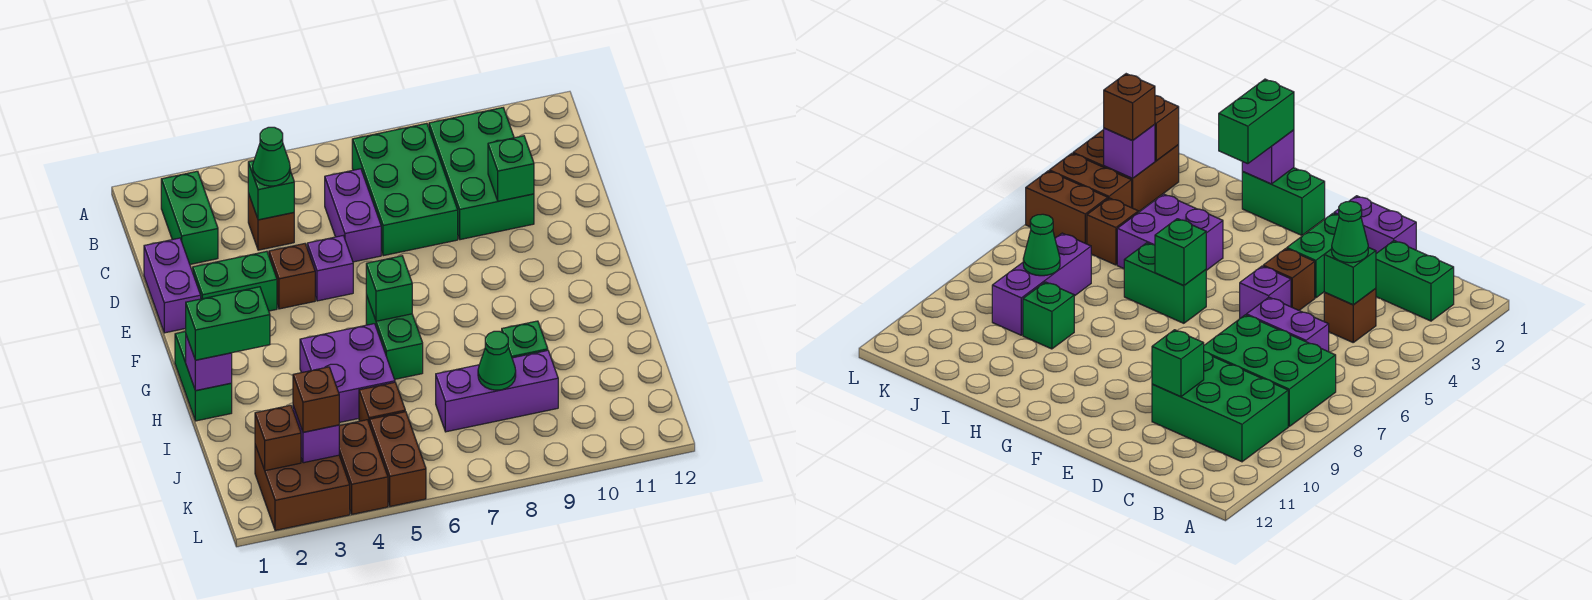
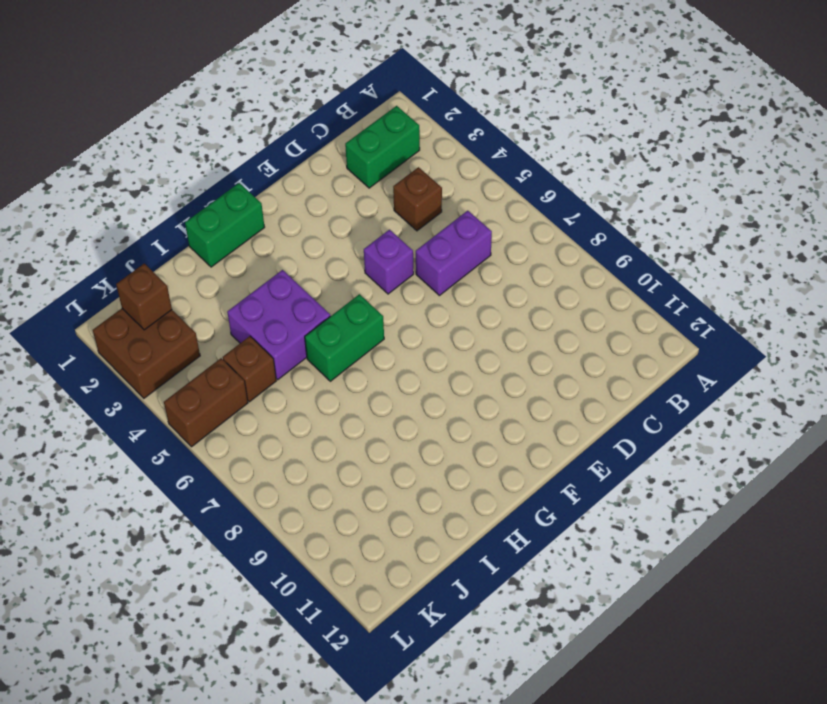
none -> green 2x3 brick [352,123,458,256]
none -> green 2x3 brick [429,108,534,240]
none -> purple 1x2 brick [144,238,201,333]

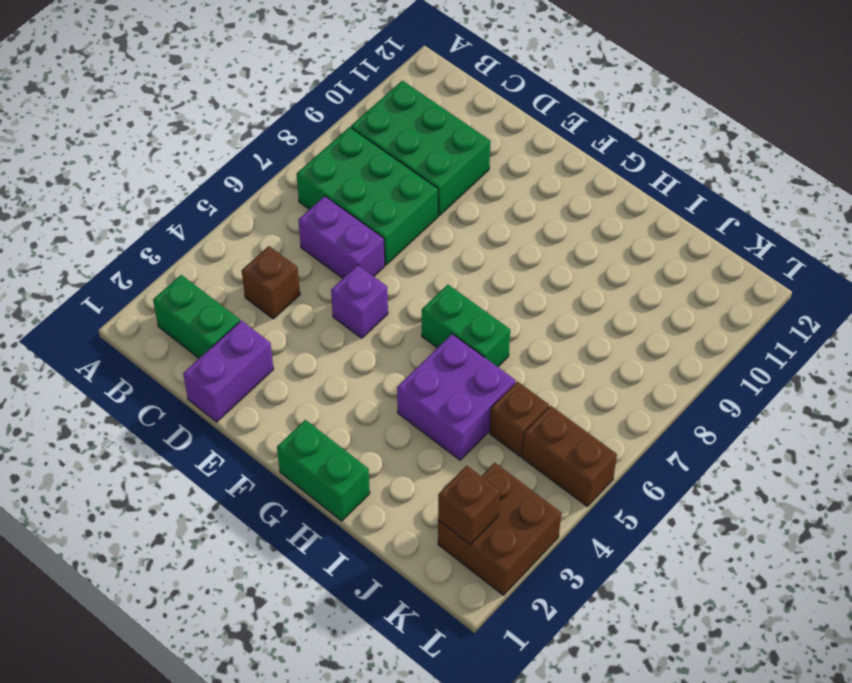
purple 1x2 brick [183,321,274,422] -> purple 1x2 brick turned to [144,238,201,333]
none -> green 1x2 brick [193,251,277,311]
none -> brown 1x1 brick [269,244,315,309]
none -> green 1x1 brick [502,321,548,358]

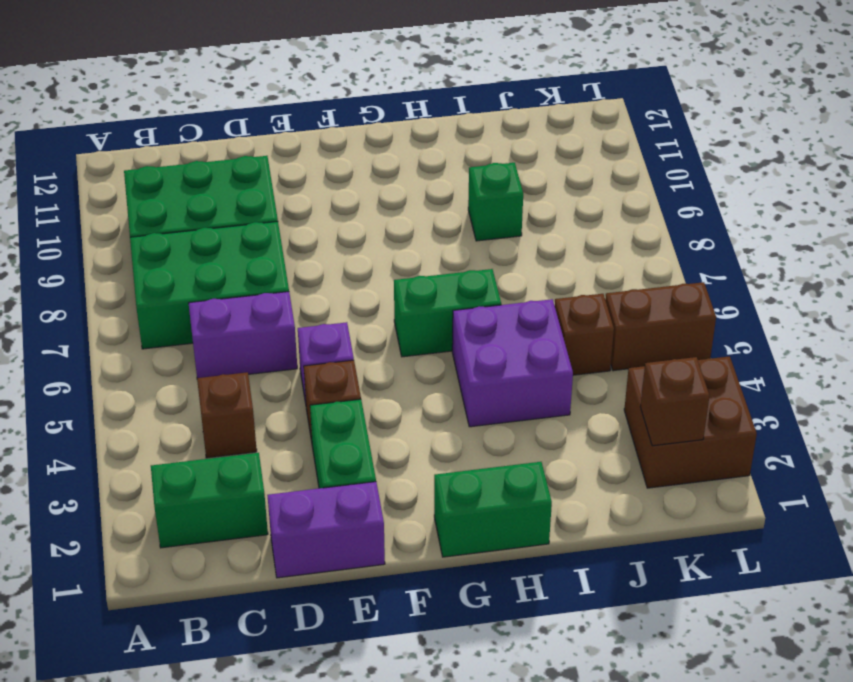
none -> purple 1x3 brick [436,350,558,432]
none -> brown 1x2 brick [339,420,388,514]
none -> green 1x1 brick [248,161,294,220]

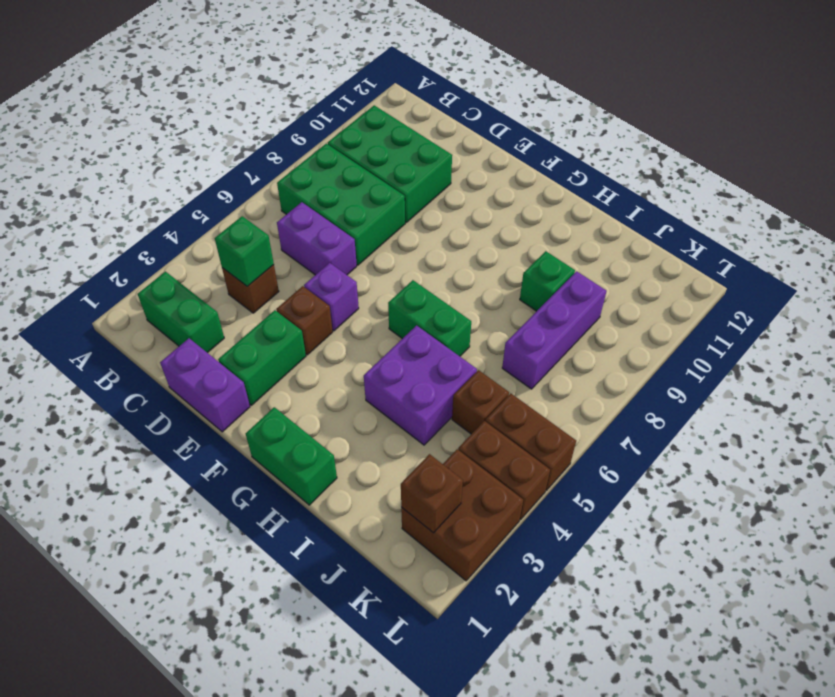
none -> green 1x1 brick [488,136,534,201]
none -> green 1x1 brick [366,256,412,321]
none -> purple 1x1 brick [186,335,232,391]

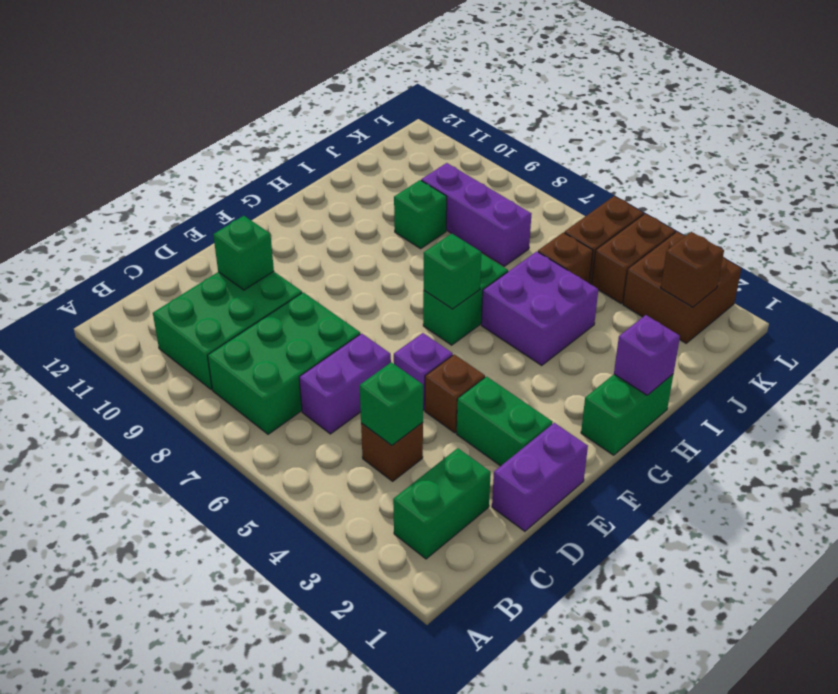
none -> green 1x1 cone [478,331,516,390]
none -> purple 1x1 brick [293,406,339,463]
none -> green 1x1 cone [253,127,290,186]

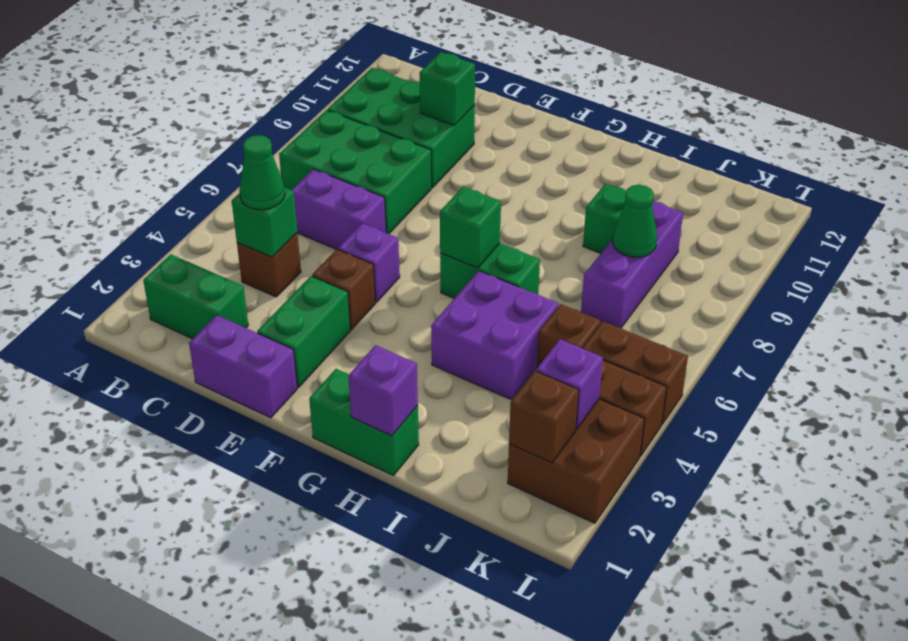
none -> green 1x2 brick [186,287,270,360]
none -> brown 1x1 brick [293,367,339,432]

